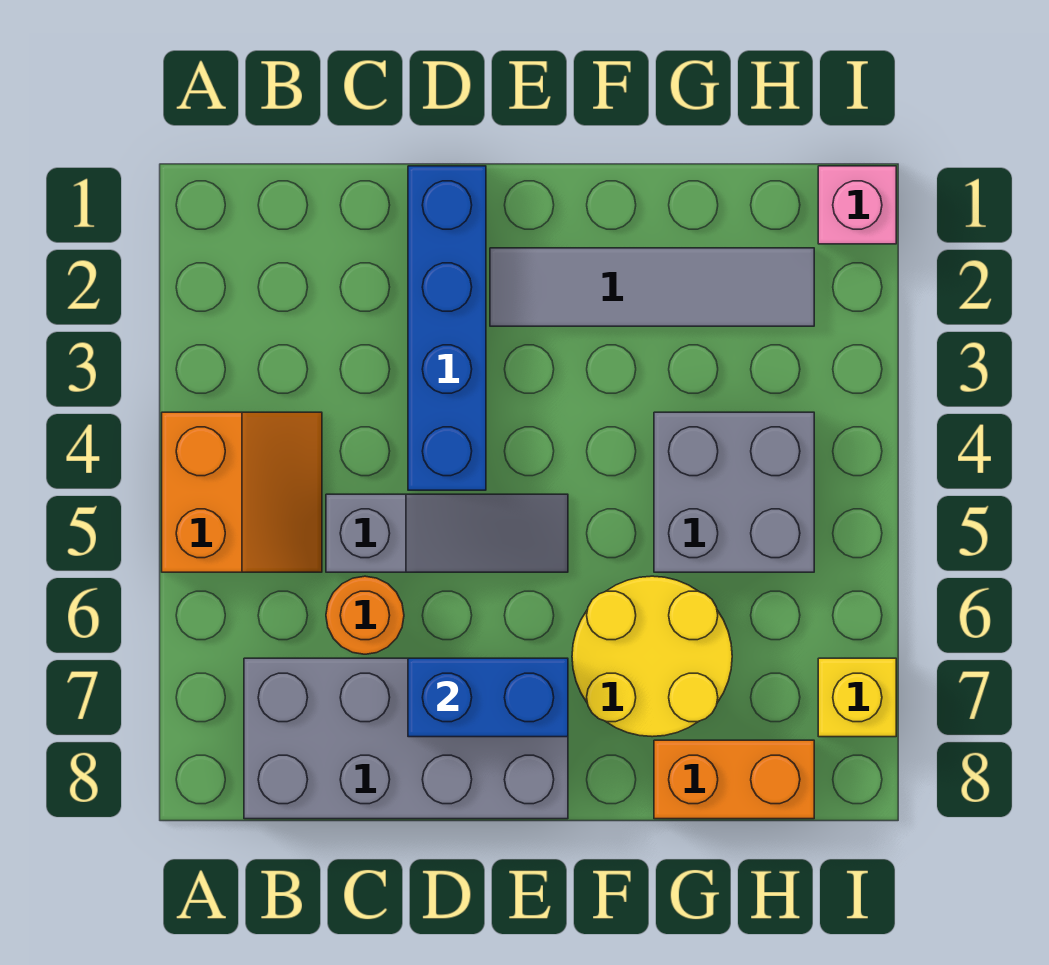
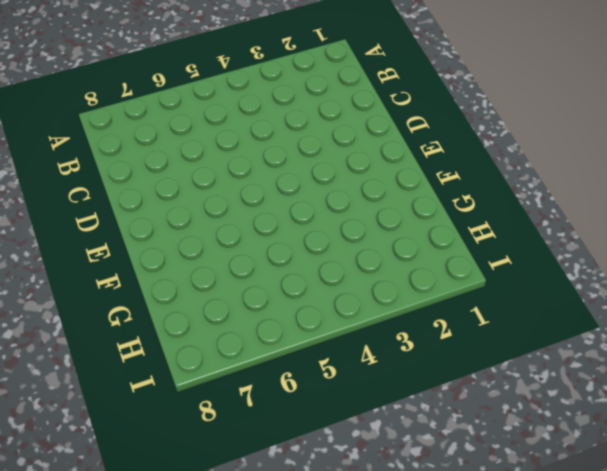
none -> orange 2x2 slope [162,412,322,572]
none -> grey 2x4 brick [244,658,568,819]
none -> grey 1x3 slope [326,494,568,572]

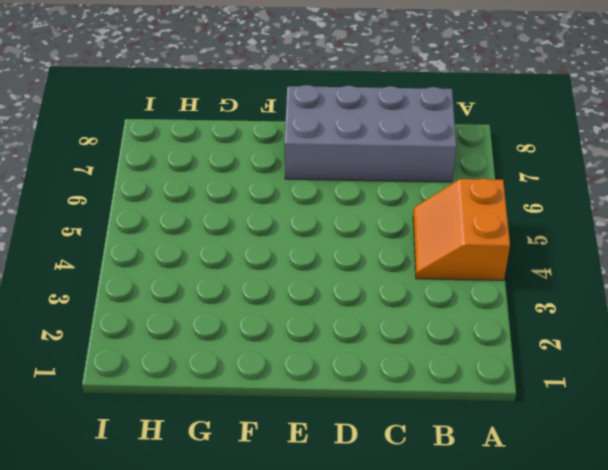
none -> grey 1x3 slope [326,494,568,572]
none -> orange 1x1 round brick [326,576,404,654]
none -> blue 1x4 brick [408,166,486,490]

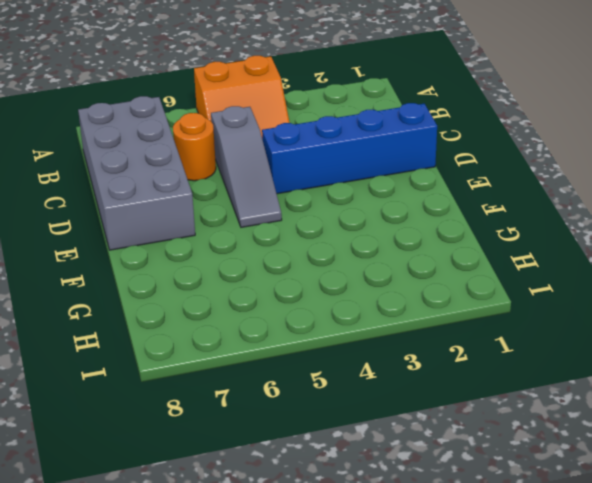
none -> grey 1x4 tile [490,248,814,326]
none -> yellow 2x2 round brick [572,576,732,737]
none -> grey 2x2 brick [654,412,814,572]

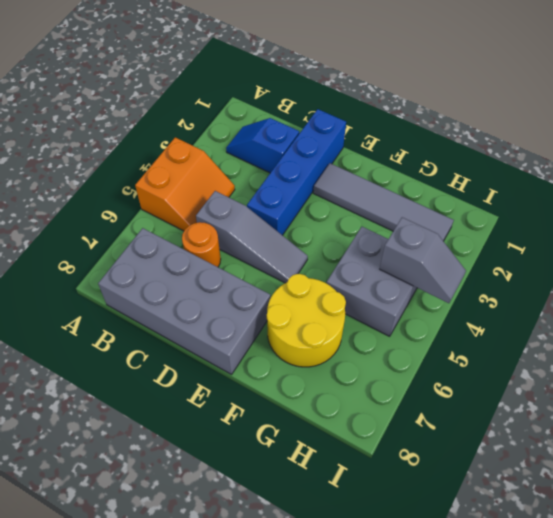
blue 1x2 slope [226,118,299,173] -> none
grey 1x2 slope [380,217,466,303] -> none
none -> orange 1x2 brick [654,740,814,819]
none -> pink 1x1 brick [818,166,896,244]
none -> yellow 1x1 brick [818,658,896,737]

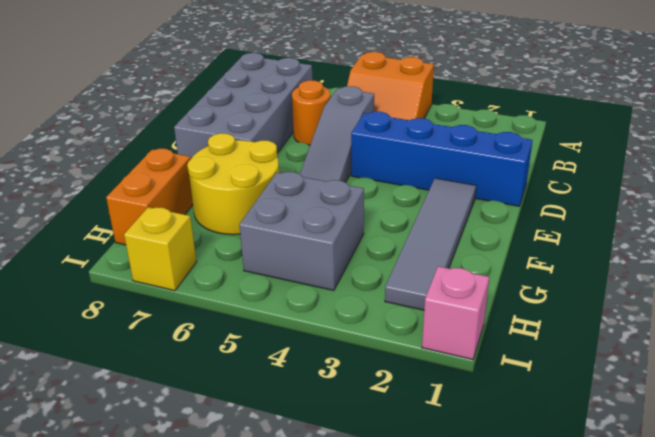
none -> blue 1x2 brick [408,658,568,737]

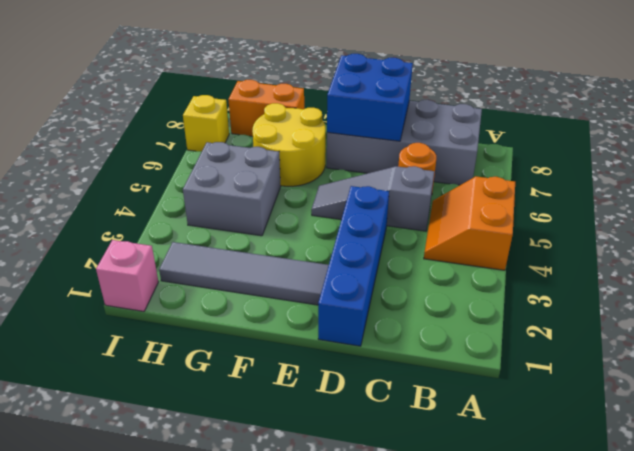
blue 2x2 brick [327,54,413,141] -> blue 1x2 brick [408,658,568,737]

